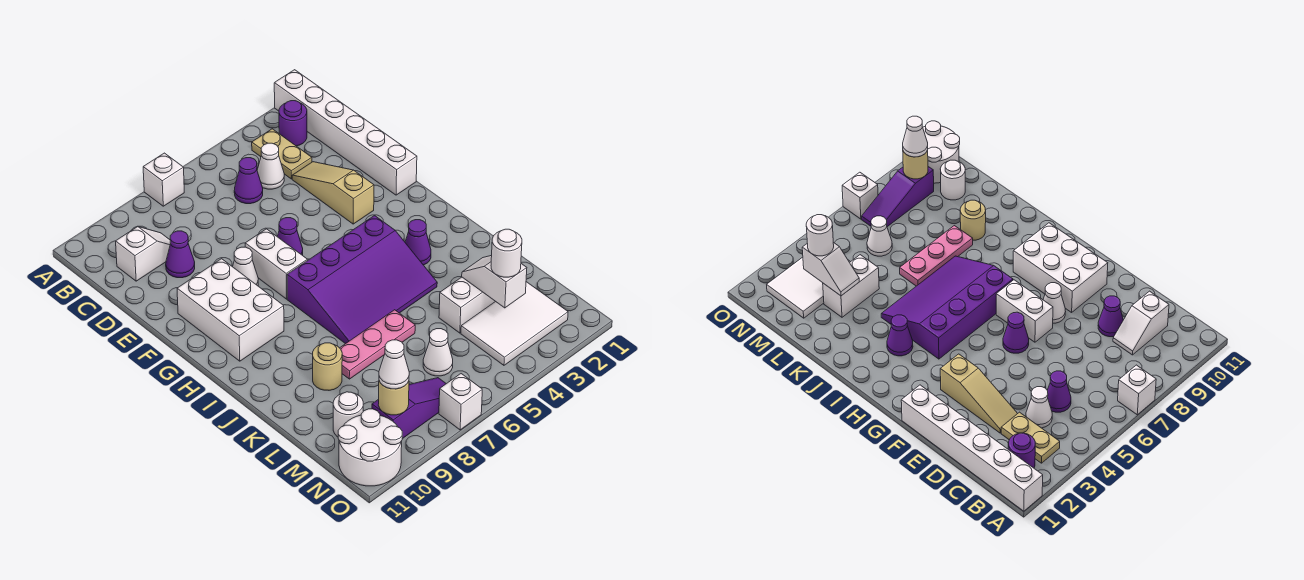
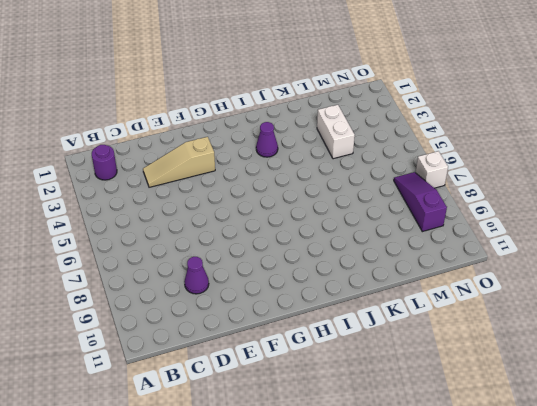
none -> white 1x6 brick [274,70,417,195]
none -> white 1x1 brick [143,153,184,206]
none -> tan 1x2 plate [252,129,312,179]

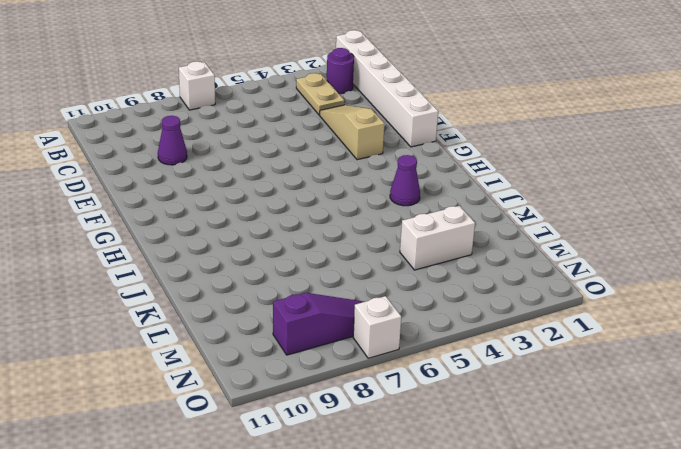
none -> white 1x1 cone [257,143,284,189]
none -> purple 1x1 cone [234,158,263,204]
none -> white 1x2 slope [116,227,170,281]

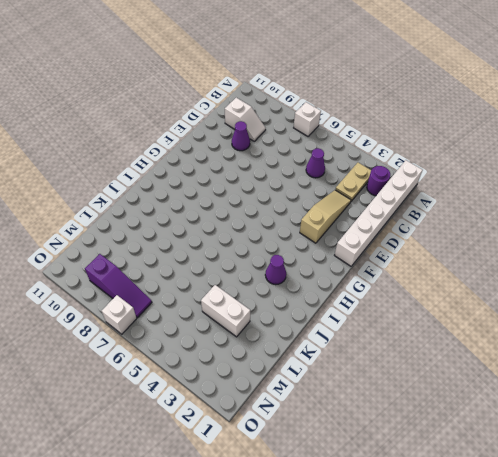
none -> white 1x1 cone [257,143,284,189]
none -> purple 1x1 cone [277,218,303,255]
none -> white 1x2 brick [245,229,307,299]

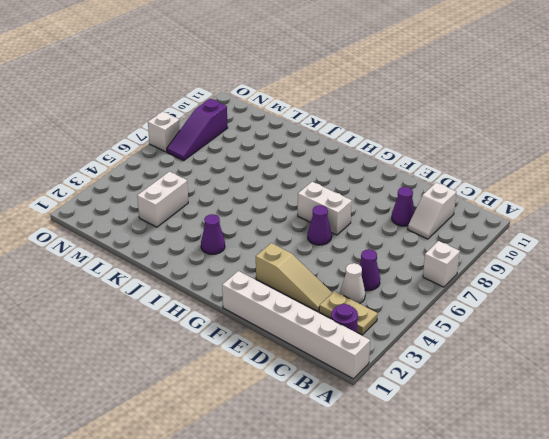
none -> white 1x1 cone [233,247,258,286]
none -> white 2x3 brick [177,259,284,361]
none -> purple 3x4 slope [287,216,437,344]

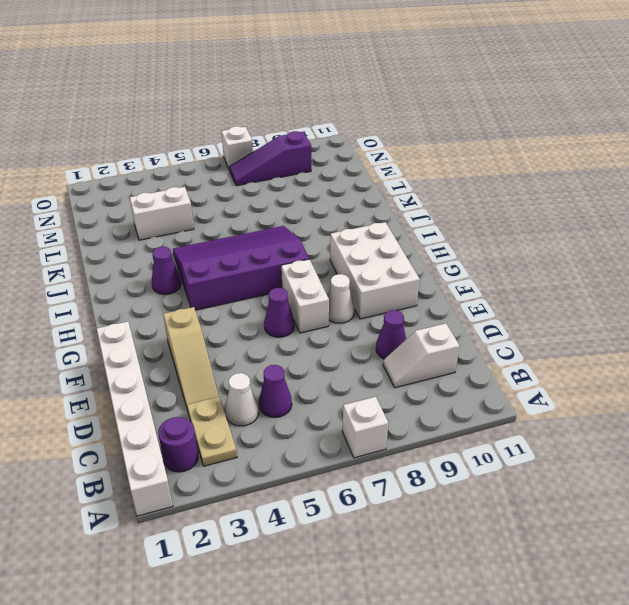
none -> pink 1x3 plate [340,310,415,379]
none -> tan 1x1 round brick [313,343,342,390]
none -> white 2x3 tile [461,282,568,365]

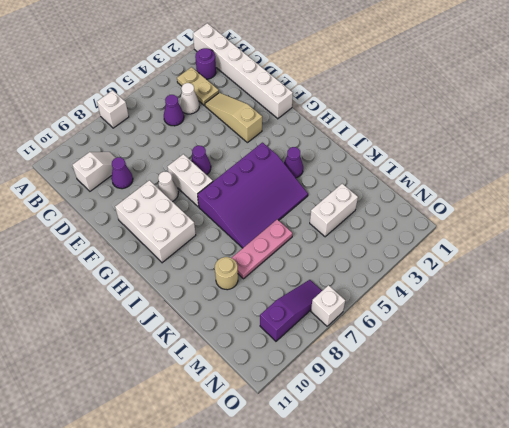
none -> white 2x3 tile [461,282,568,365]
none -> white 1x1 cone [423,329,453,376]
none -> white 1x1 round brick [333,392,363,437]

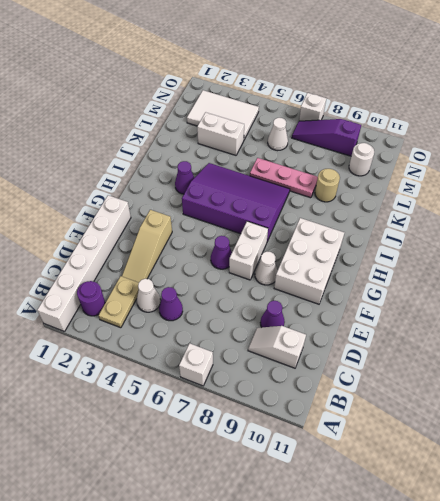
none -> white 2x2 round brick [338,409,402,486]
none -> white 1x2 slope [462,255,527,308]
none -> tan 1x1 round brick [378,381,409,415]

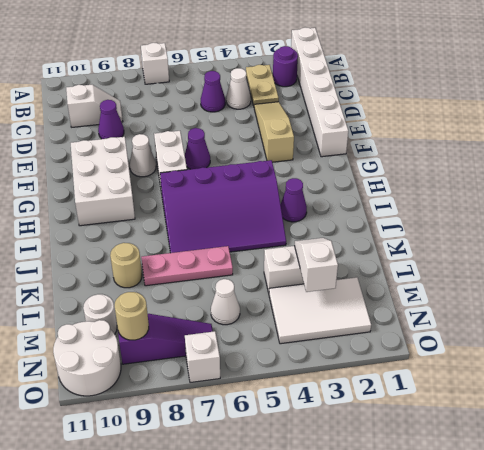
none -> white 1x1 round brick [491,229,522,277]
none -> white 1x1 cone [379,340,409,389]

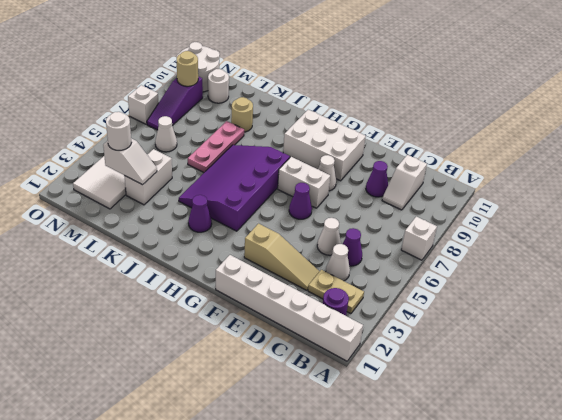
white 1x1 cone [317,218,341,255] -> white 1x1 cone moved to [379,340,409,389]

